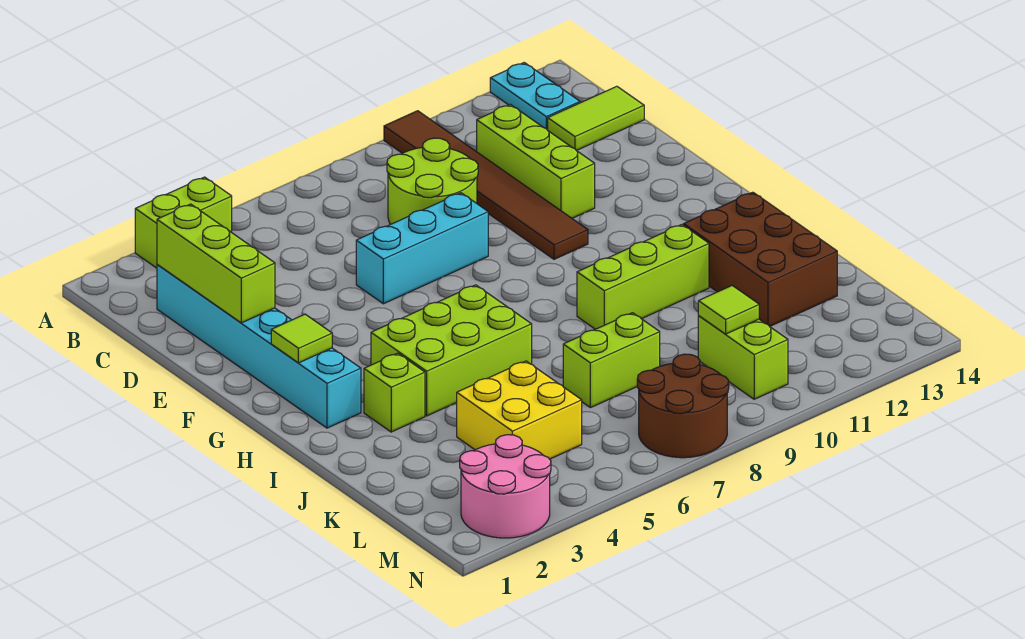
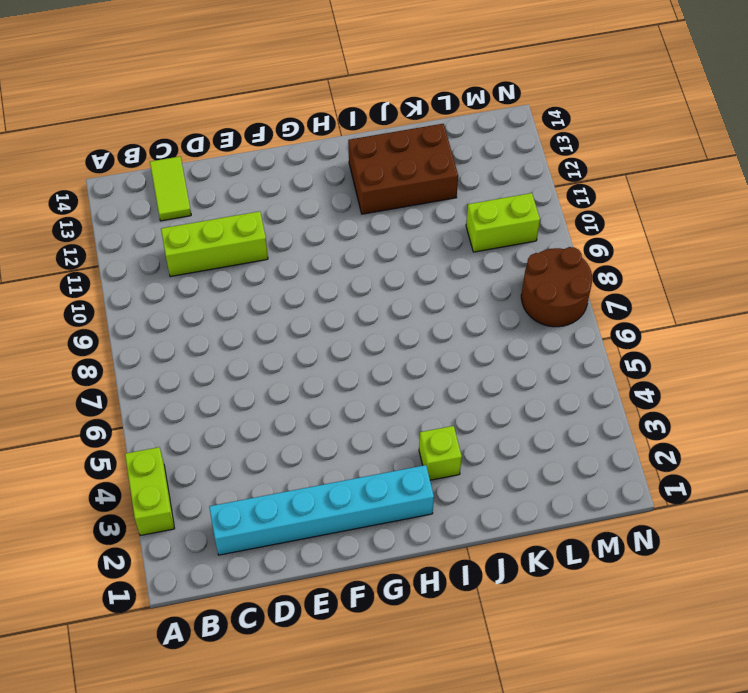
none -> brown 1x6 tile [384,111,588,259]
none -> cyan 1x2 plate [490,63,580,130]
none -> lime 2x2 round brick [387,138,478,224]

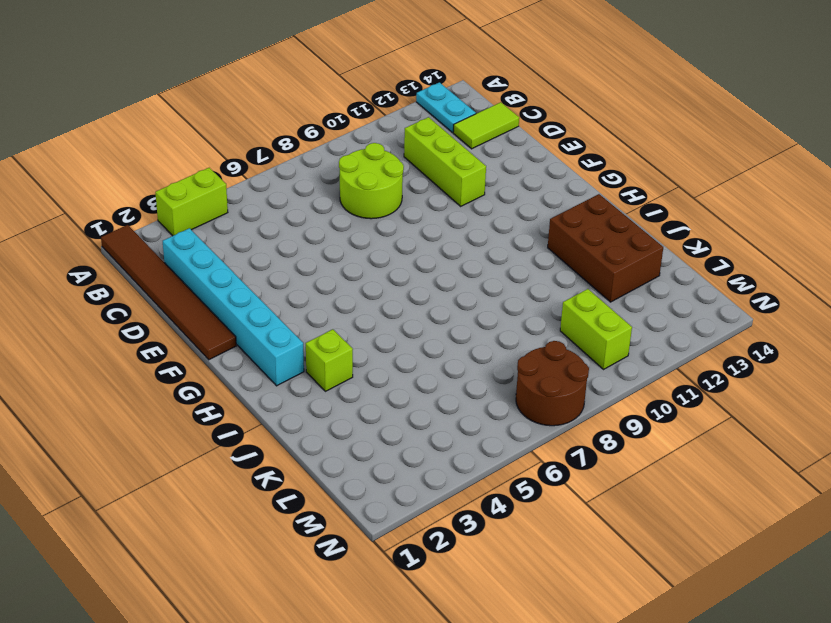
brown 1x6 tile [101,225,236,360] -> brown 1x6 tile moved to [384,111,588,259]
none -> cyan 1x3 brick [356,193,488,304]
none -> lime 2x3 brick [371,285,532,416]
none -> lime 1x3 brick [577,225,709,329]

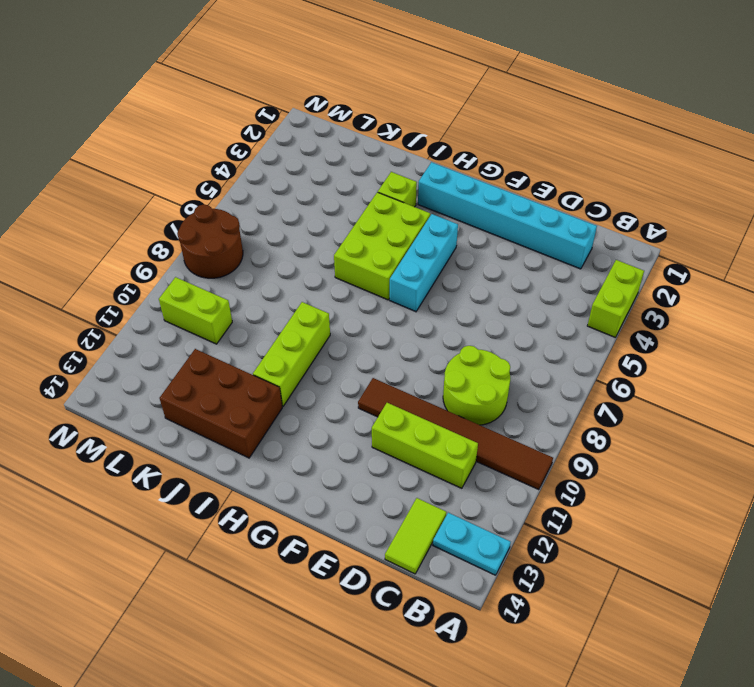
cyan 1x3 brick [390,214,458,312] -> cyan 1x3 brick moved to [356,193,488,304]
none -> yellow 2x2 brick [457,361,582,459]
none -> lime 1x2 brick [563,313,660,408]
none -> pink 2x2 round brick [460,435,551,538]

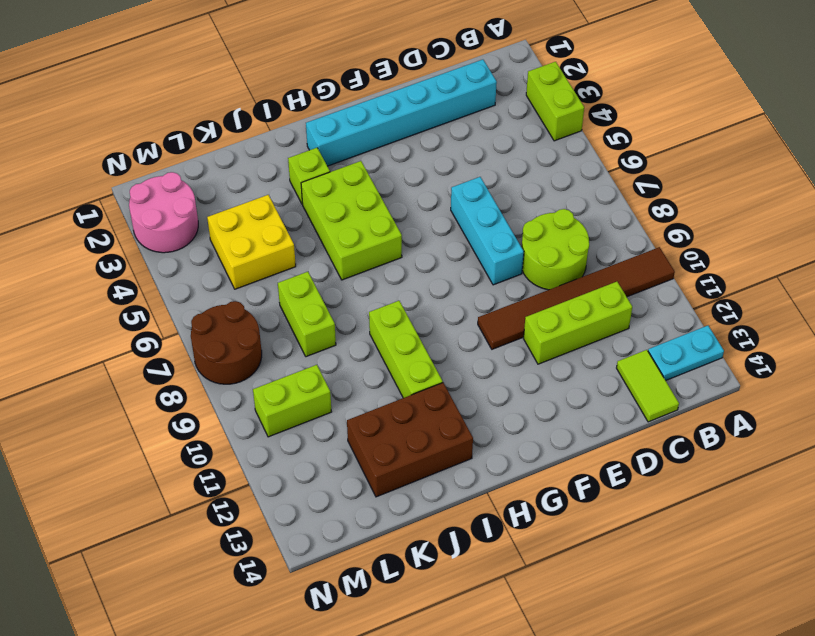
none -> lime 1x3 brick [157,204,275,323]
none -> lime 1x1 tile [271,314,332,363]
none -> lime 1x1 tile [698,286,759,334]

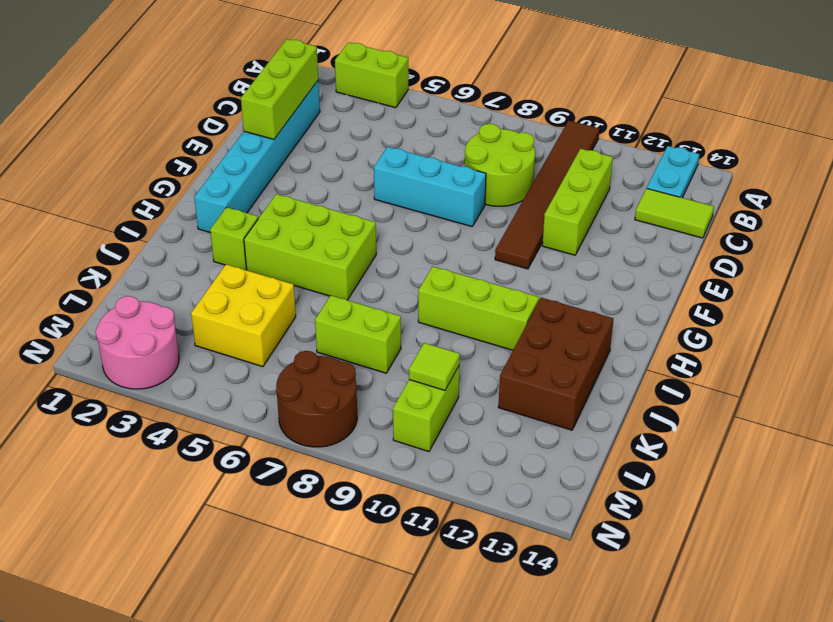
none -> lime 1x1 tile [271,314,332,363]

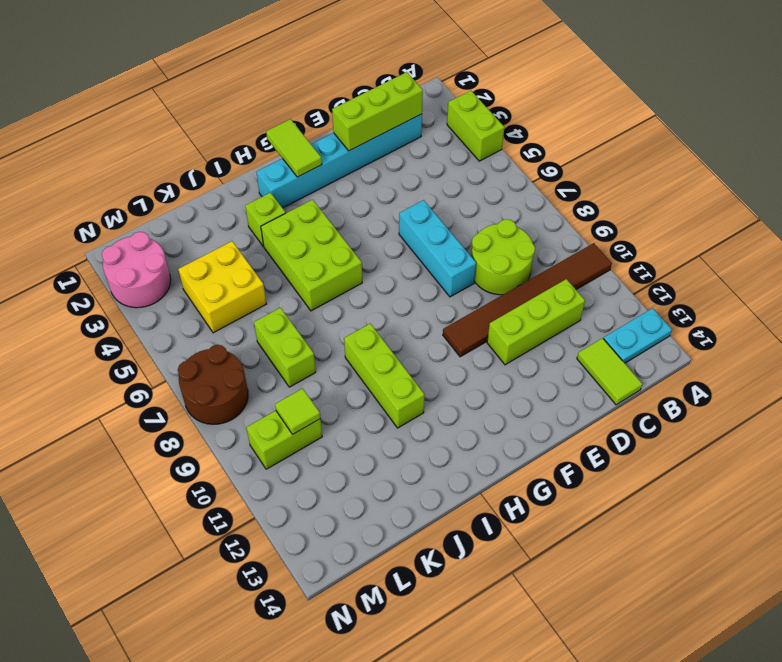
lime 1x2 tile [266,119,322,177] -> lime 1x1 tile [271,314,332,363]
none -> brown 2x3 brick [684,192,837,326]

